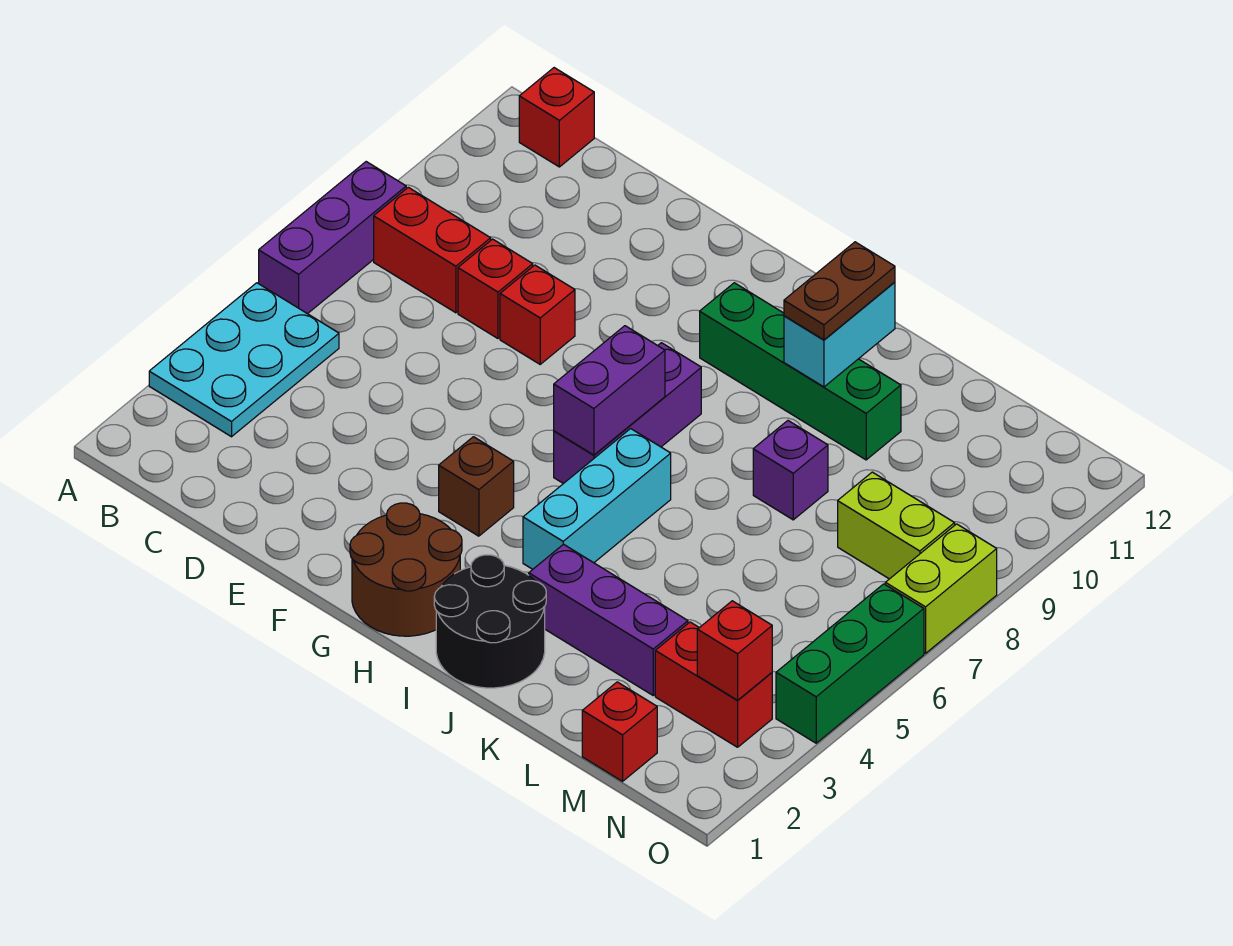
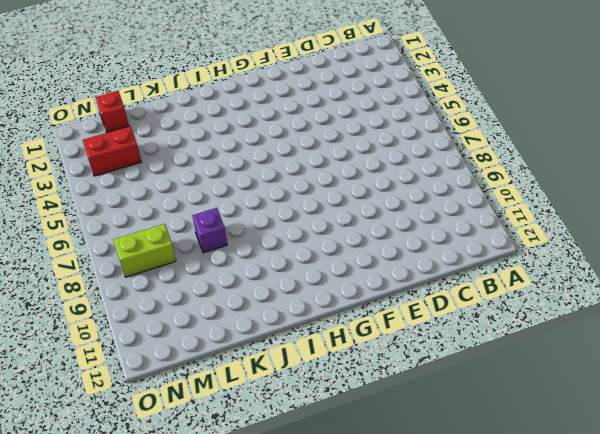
none -> cyan 2x3 plate [149,283,339,437]
none -> purple 1x3 brick [259,162,406,314]
none -> red 1x2 brick [374,187,491,313]

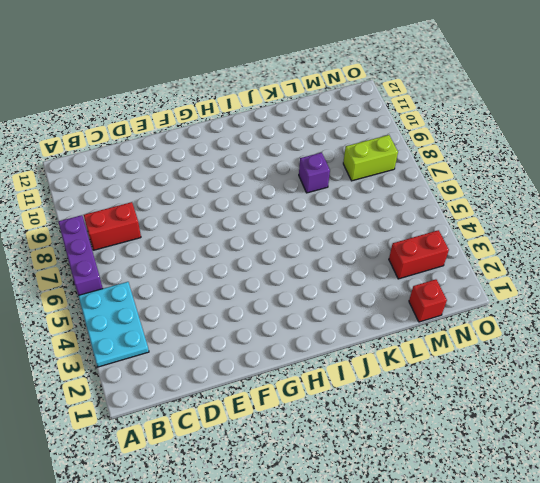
none -> red 1x1 brick [519,68,594,167]
none -> red 1x1 brick [458,239,533,338]
none -> red 1x1 brick [500,265,575,364]

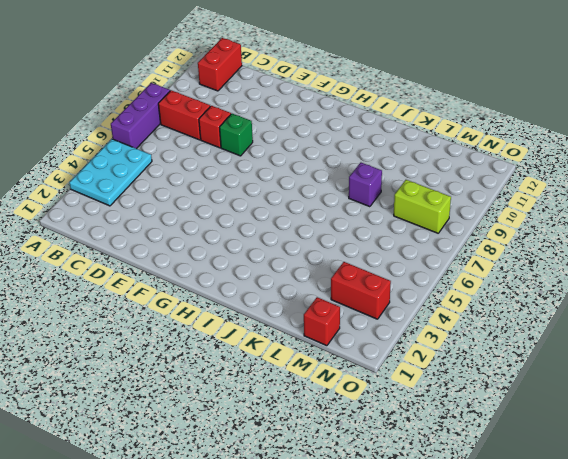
red 1x2 brick [198,38,242,91] -> red 1x1 brick [519,68,594,167]
green 1x1 brick [220,114,253,156] -> red 1x1 brick [500,265,575,364]
none -> brown 2x2 round brick [350,503,462,636]
none -> brown 1x1 brick [439,437,514,536]
none -> purple 1x3 brick [554,343,701,484]

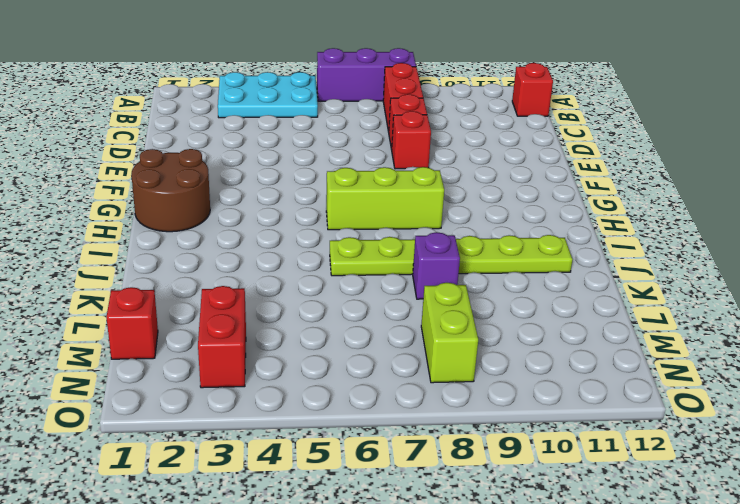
lime 1x3 brick [326,167,444,230] -> purple 1x3 brick [554,343,701,484]
lime 1x6 plate [330,235,573,276] -> green 1x4 brick [700,283,901,460]
none -> brown 1x1 brick [439,437,514,536]
none -> black 2x2 round brick [434,555,546,688]
none -> cyan 1x3 brick [523,429,671,569]

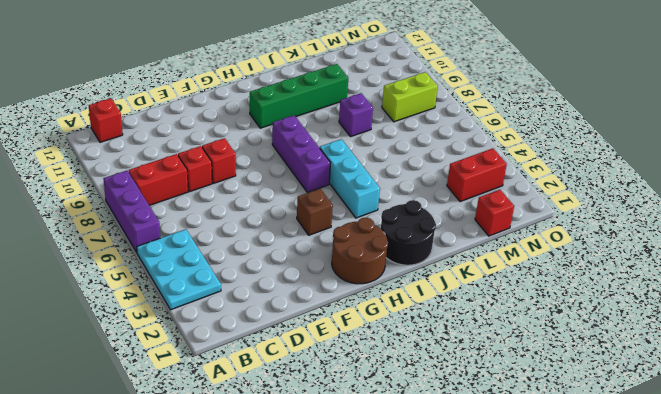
none -> purple 1x3 brick [529,544,688,695]
none -> green 1x3 brick [776,584,924,743]
none -> lime 1x2 brick [885,524,997,653]

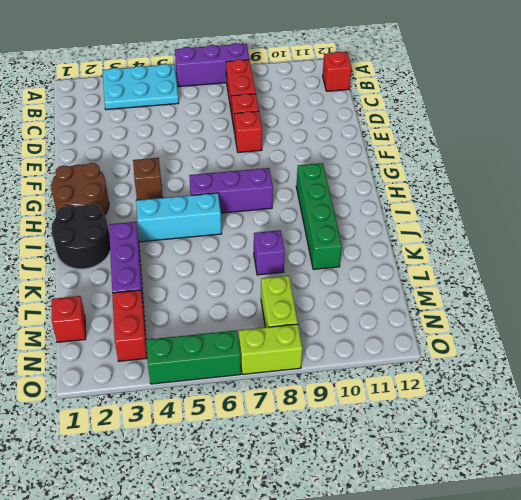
none -> purple 1x2 brick [554,326,665,455]
none -> cyan 1x2 brick [784,282,895,387]
none -> red 1x1 brick [697,601,772,700]

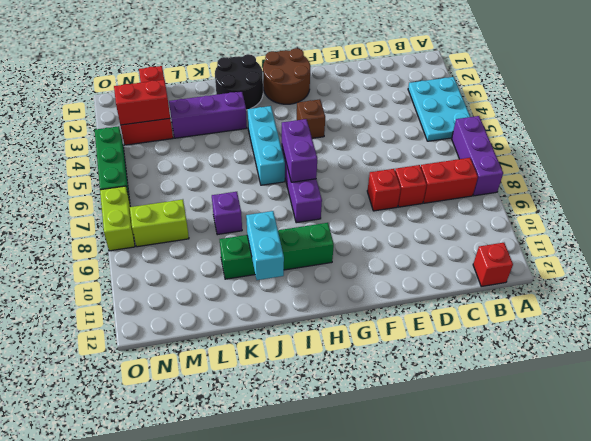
red 1x2 brick [114,80,170,125] -> red 1x1 brick [697,601,772,700]
none -> brown 1x2 plate [784,242,895,340]

